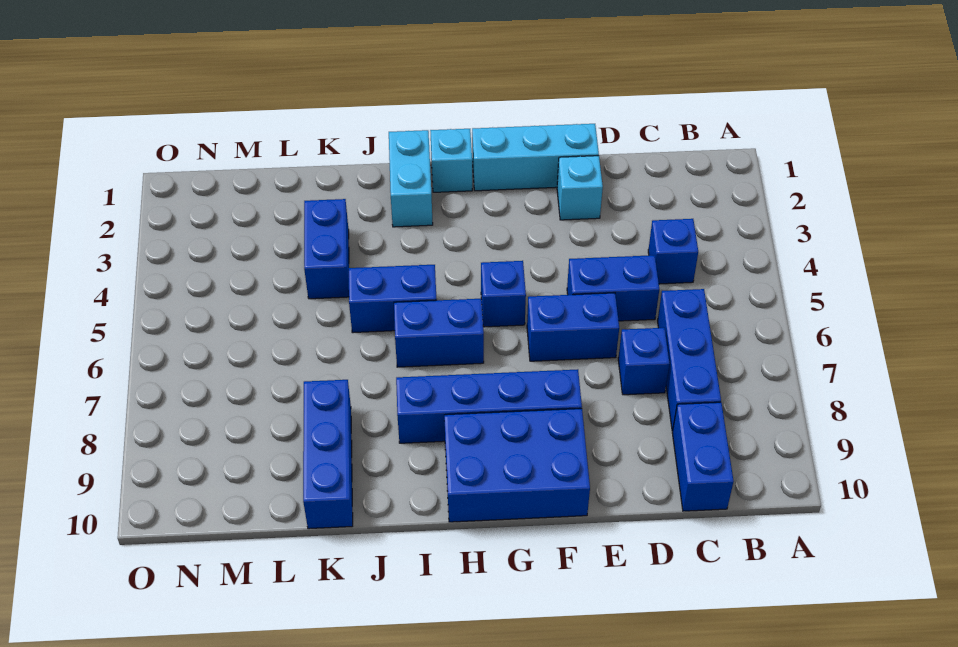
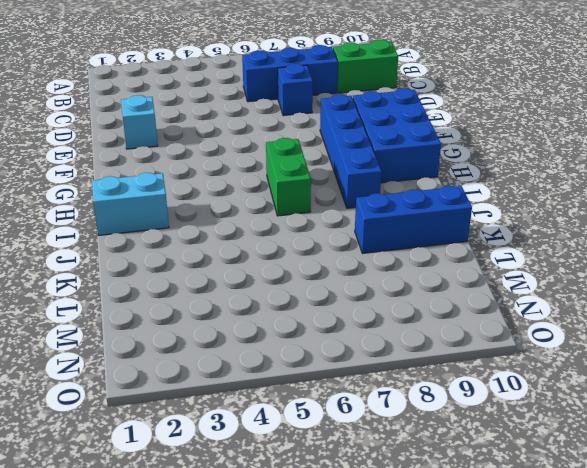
green 1x2 brick [333,40,398,93] -> blue 1x2 brick [672,402,734,511]
green 1x2 brick [266,138,311,216] -> blue 1x2 brick [394,299,484,367]
none -> blue 1x1 brick [648,219,698,284]
none -> blue 1x2 brick [567,255,659,321]
none -> cyan 1x3 brick [472,124,599,191]

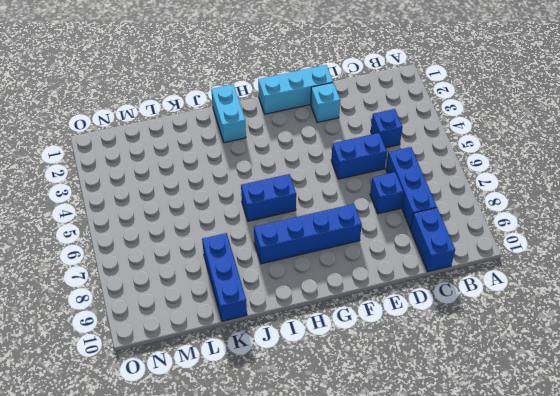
none -> blue 1x2 brick [527,293,619,361]
none -> blue 2x3 brick [444,409,590,522]
none -> blue 1x1 brick [481,261,526,327]

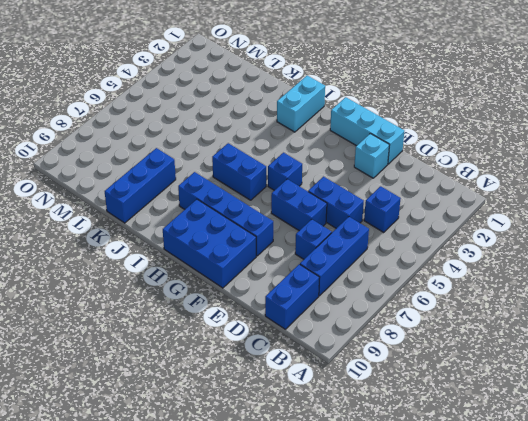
none -> cyan 1x1 brick [430,129,472,192]
none -> blue 1x2 brick [349,265,437,333]
none -> blue 1x2 brick [304,199,349,299]

